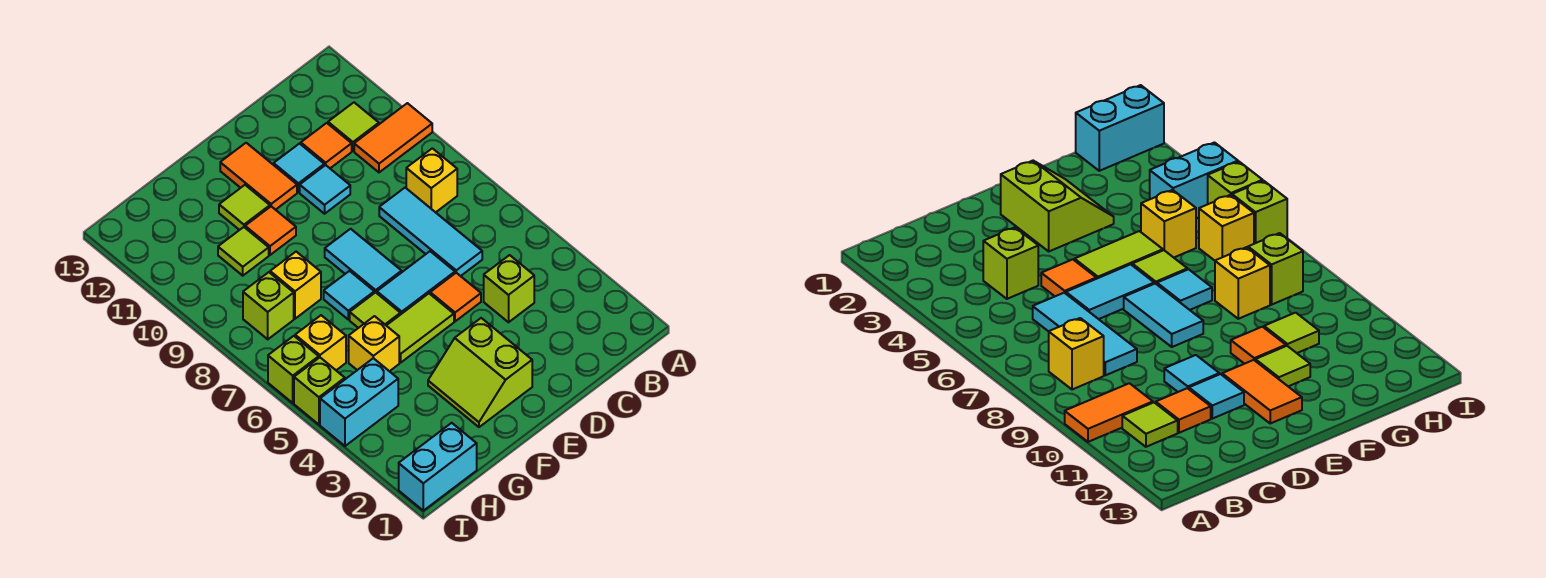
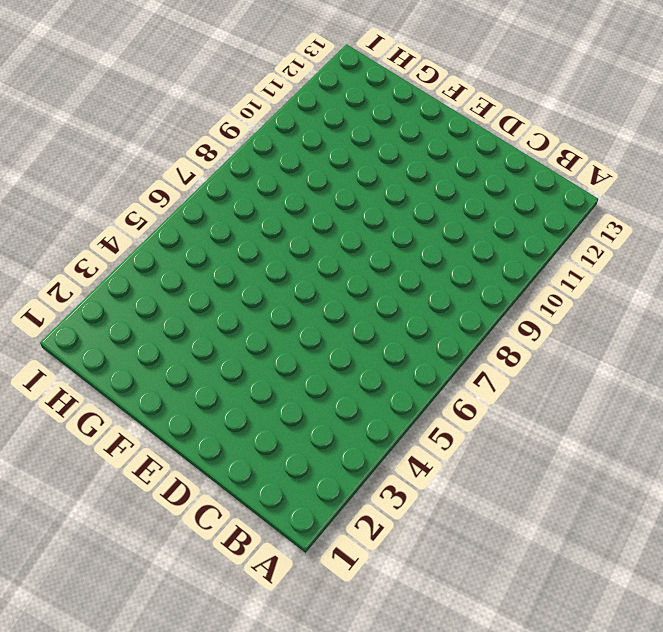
none -> orange 1x2 tile [354,103,432,172]
none -> yellow 1x1 brick [406,148,457,212]
none -> lime 1x1 tile [328,103,379,151]

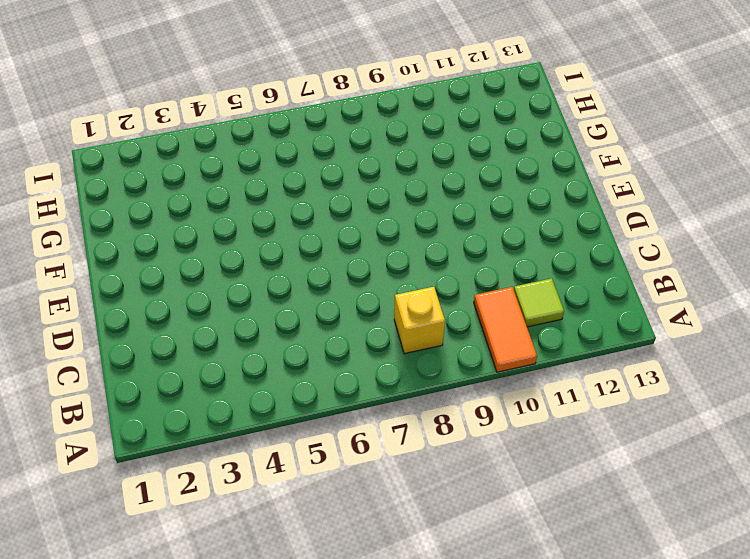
none -> lime 1x1 brick [484,255,534,322]
none -> cyan 1x3 tile [379,188,482,276]
none -> orange 1x1 tile [301,123,352,168]

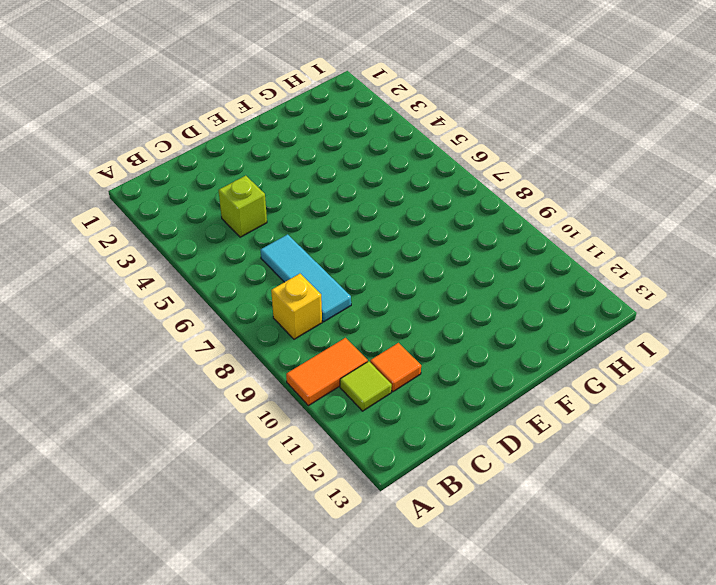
none -> orange 1x1 tile [430,273,481,321]
none -> cyan 1x2 tile [377,251,455,315]
none -> cyan 1x1 tile [300,165,350,214]

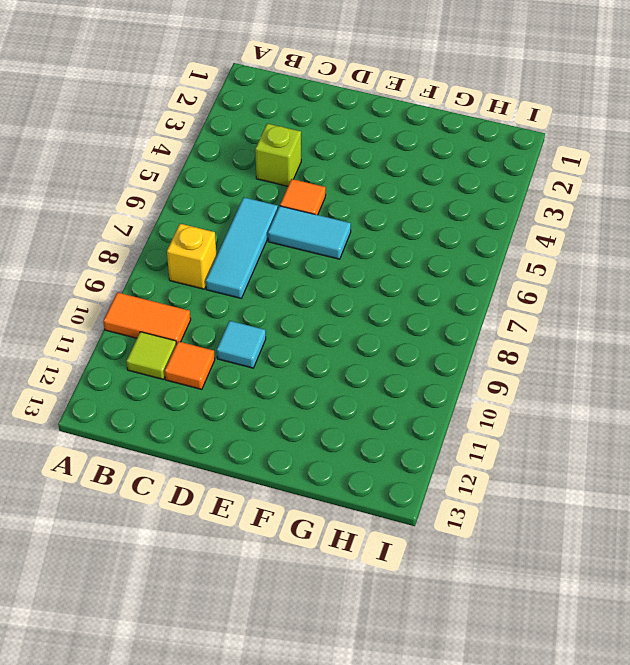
none -> cyan 1x1 tile [274,144,324,192]
none -> lime 2x2 slope [428,318,532,427]
none -> lime 1x2 tile [386,294,454,363]

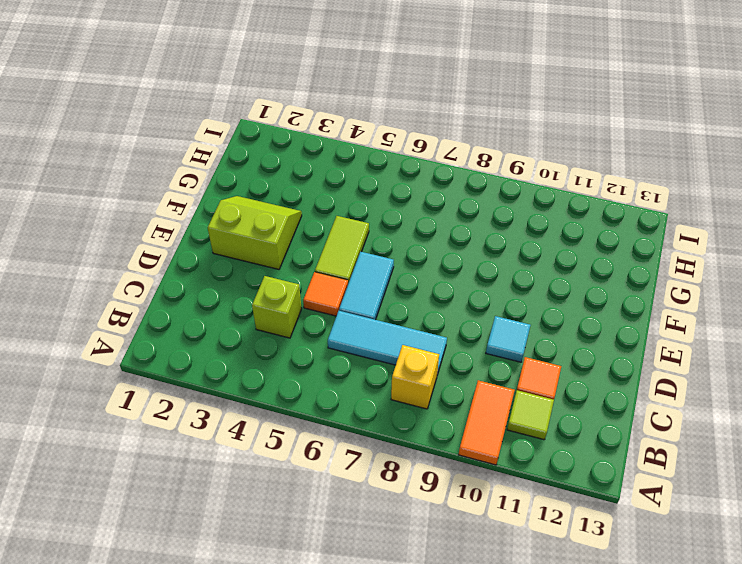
none -> cyan 1x1 tile [274,144,324,192]
none -> cyan 1x2 tile [325,229,402,293]
none -> orange 1x2 tile [220,143,297,210]

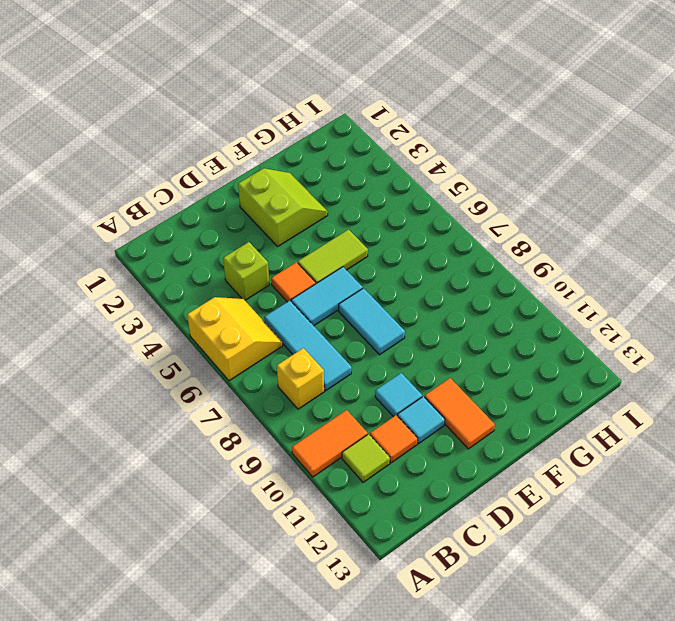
yellow 2x2 slope [187,297,283,381] -> none
none -> lime 1x1 tile [350,292,400,328]
none -> cyan 1x1 tile [324,271,374,320]
none -> orange 1x1 tile [245,206,296,255]

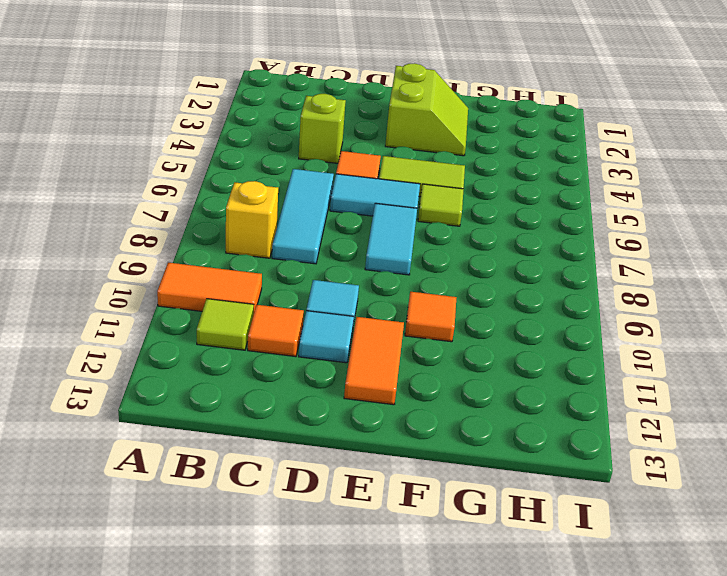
none -> cyan 1x1 tile [324,271,374,320]
none -> lime 1x1 tile [219,185,270,230]
none -> yellow 1x1 brick [349,316,399,371]

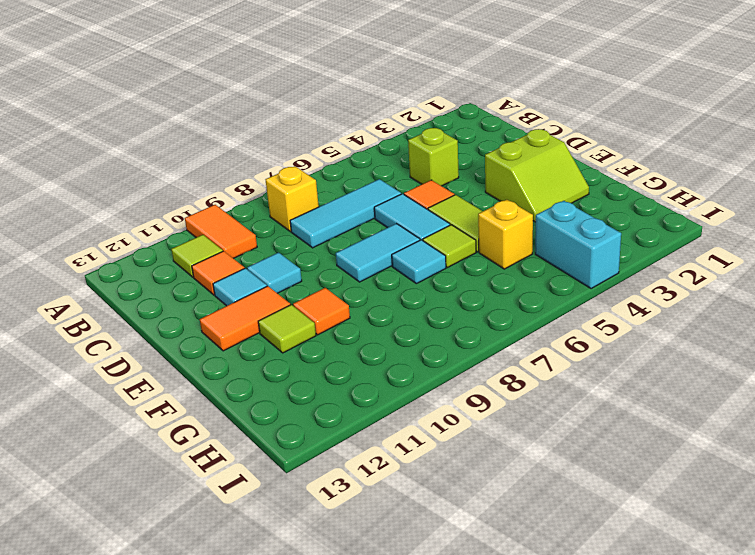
none -> yellow 1x1 brick [270,252,321,319]
none -> lime 1x1 tile [218,227,269,276]
none -> cyan 1x2 brick [399,423,477,511]

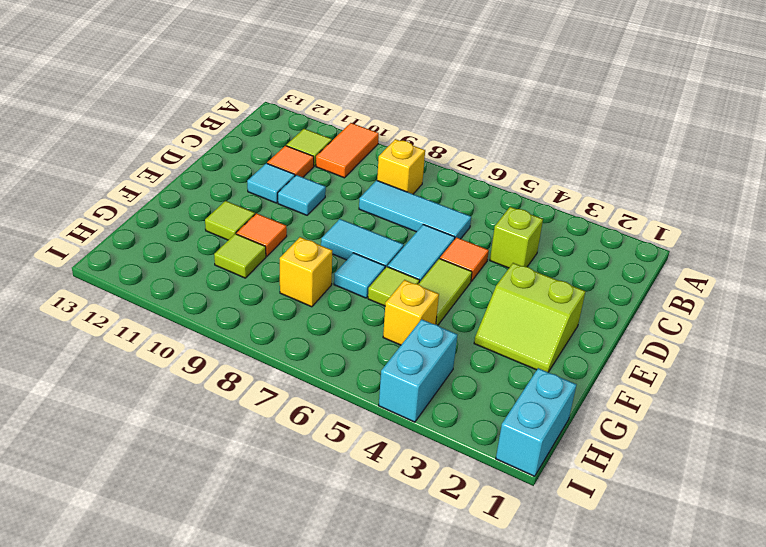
none -> orange 1x2 tile [220,143,297,210]
none -> yellow 1x1 brick [295,315,346,370]
none -> lime 1x1 brick [243,272,294,339]

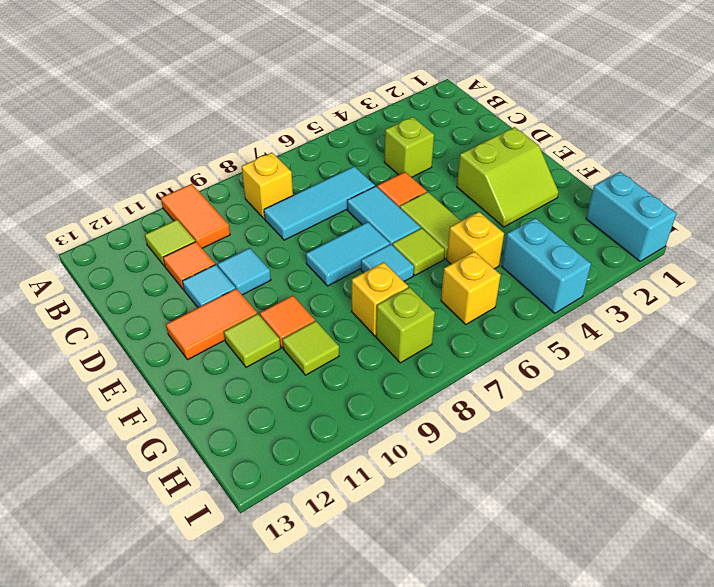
none -> lime 1x1 brick [294,358,345,424]
none -> lime 1x1 brick [268,336,319,403]

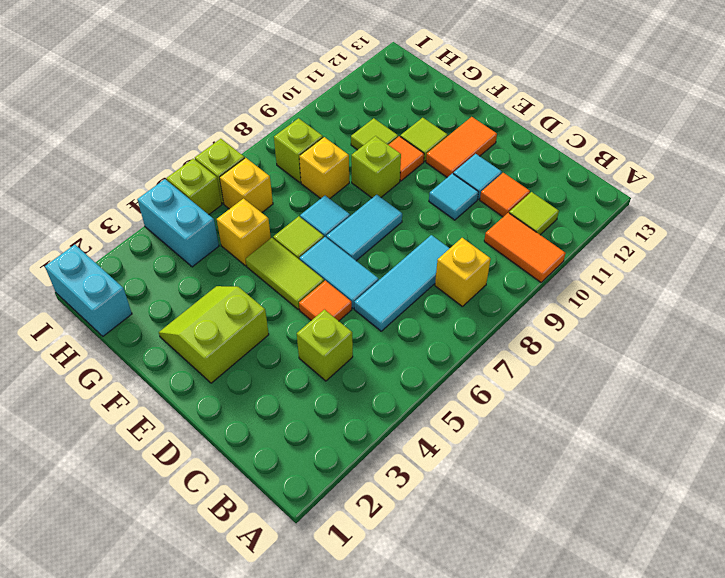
lime 1x1 brick [351,136,401,198] -> none

